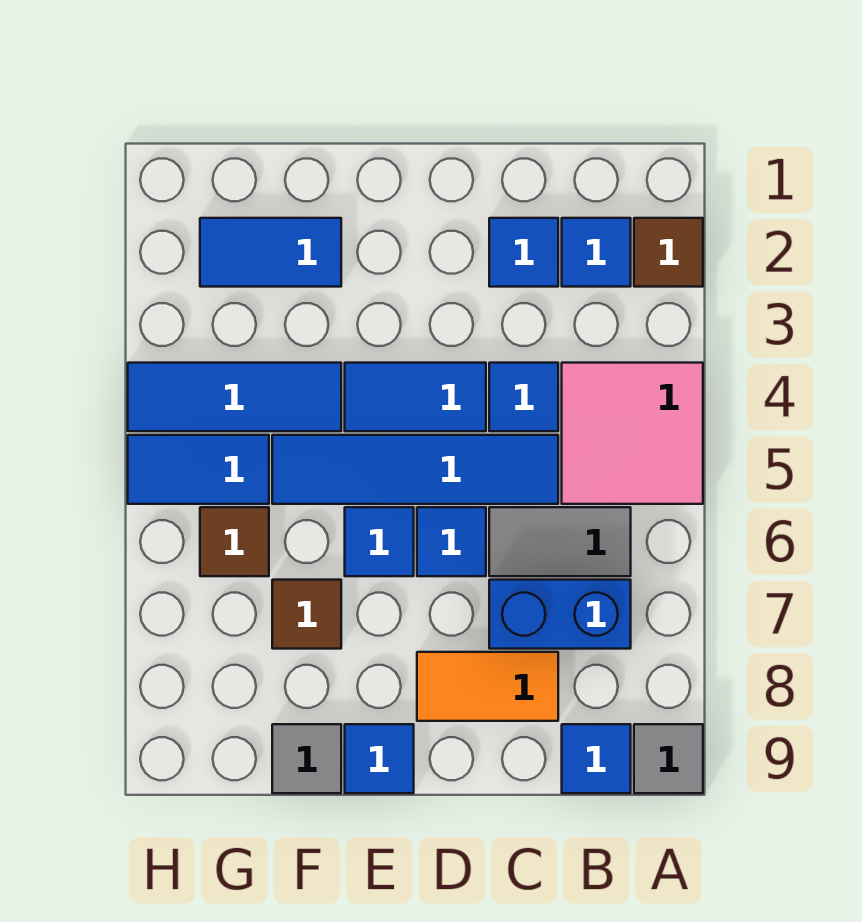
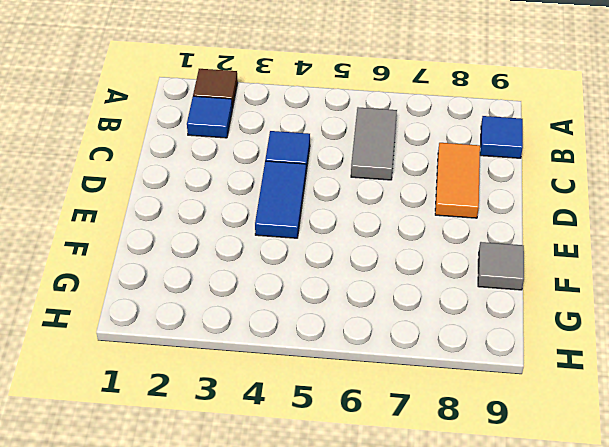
none -> pink 2x2 tile [562,363,703,504]
none -> grey 1x1 tile [634,724,703,793]
none -> blue 1x2 brick [489,580,631,649]

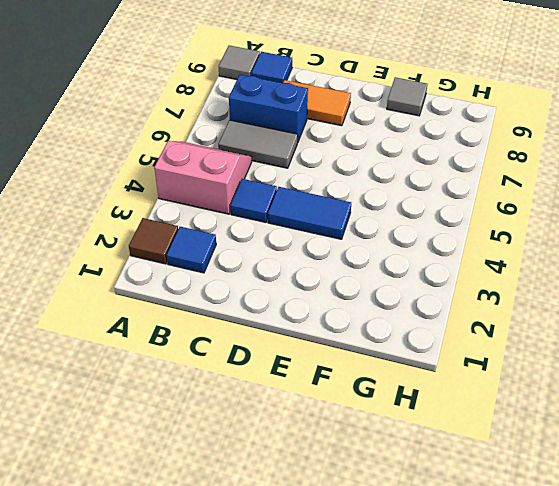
pink 2x2 slope [154,141,252,214] -> pink 2x2 tile [562,363,703,504]
none -> blue 1x1 tile [489,218,558,287]
none -> blue 1x4 tile [272,435,558,504]
none -> blue 1x1 tile [417,507,486,576]

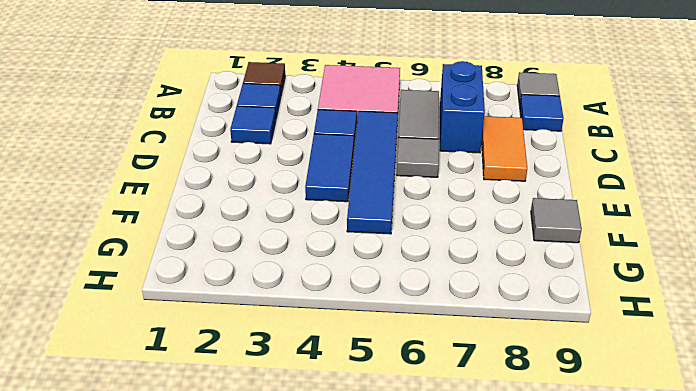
grey 1x1 tile [397,137,439,177] -> blue 1x1 tile [417,507,486,576]
none -> blue 1x1 tile [345,507,414,576]
none -> blue 1x1 tile [345,724,414,793]
none -> blue 1x2 tile [200,218,341,287]

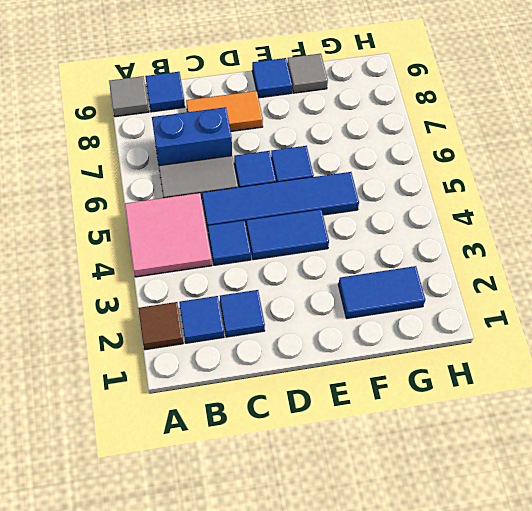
none -> blue 1x3 tile [128,363,341,431]
none -> brown 1x1 tile [272,580,341,649]
none -> blue 1x2 tile [128,435,269,504]

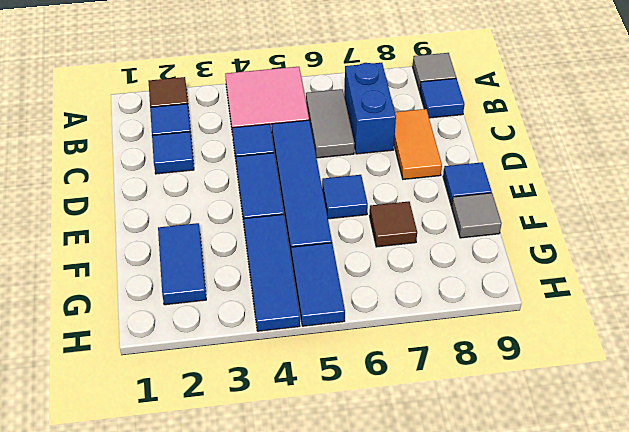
none -> blue 1x1 tile [417,507,486,576]
none -> brown 1x1 tile [200,507,269,576]

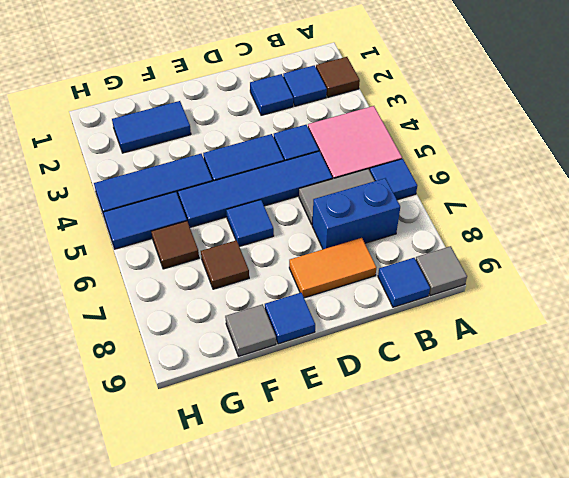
blue 1x1 tile [370,159,417,200] -> blue 1x1 tile moved to [417,507,486,576]

